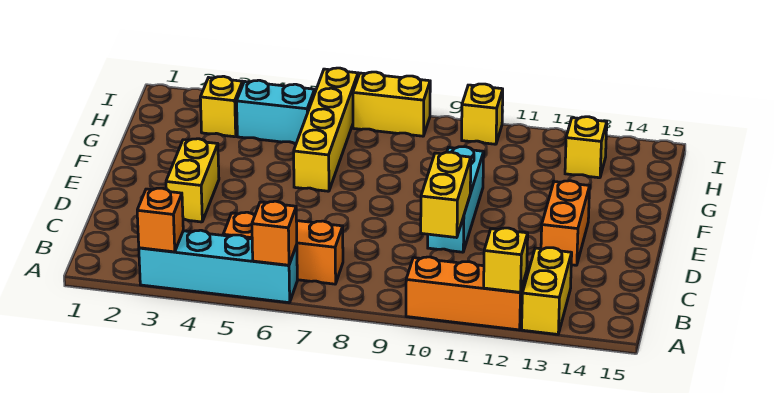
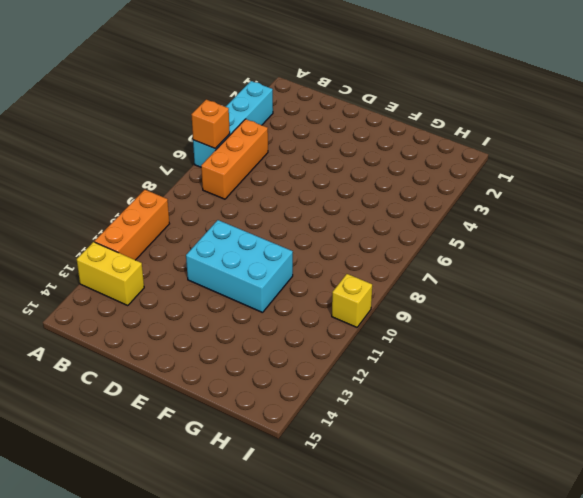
cyan 2x3 brick [186,220,293,313] -> cyan 1x3 brick [428,147,484,252]
none -> yellow 1x2 brick [166,139,219,222]
none -> orange 1x2 brick [541,181,590,265]
none -> yellow 1x4 brick [294,68,358,191]

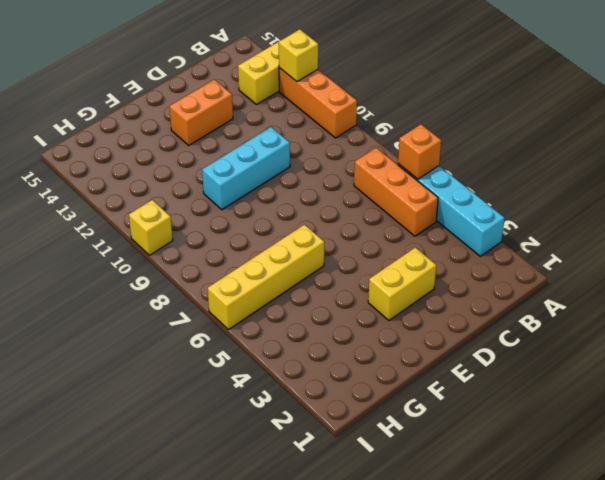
none -> yellow 1x1 brick [200,76,243,137]
none -> cyan 1x2 brick [237,80,315,144]
none -> yellow 1x1 brick [565,117,607,178]

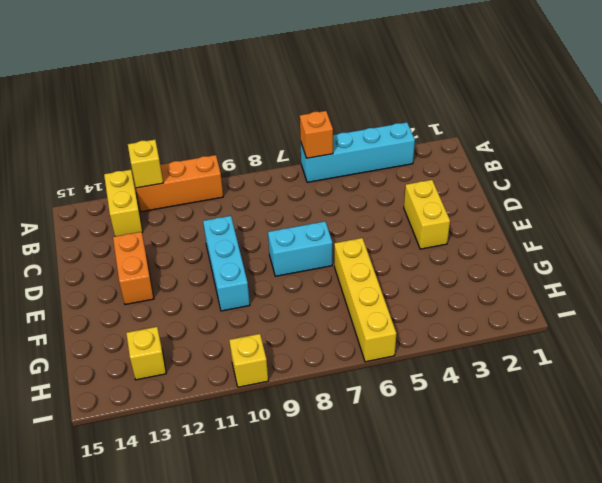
cyan 1x2 brick [268,221,332,276] -> cyan 1x2 brick moved to [237,80,315,144]
none -> orange 1x3 brick [223,212,343,284]
none -> yellow 1x1 brick [200,76,243,137]
none -> yellow 1x2 brick [353,72,430,136]

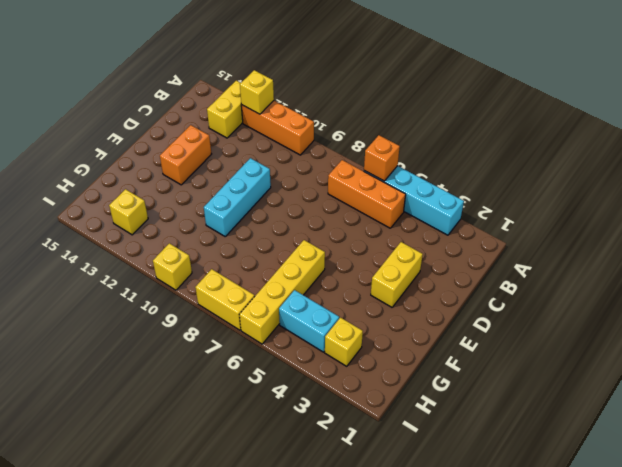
none -> orange 1x1 brick [137,188,183,252]
none -> yellow 1x2 brick [421,152,471,238]

